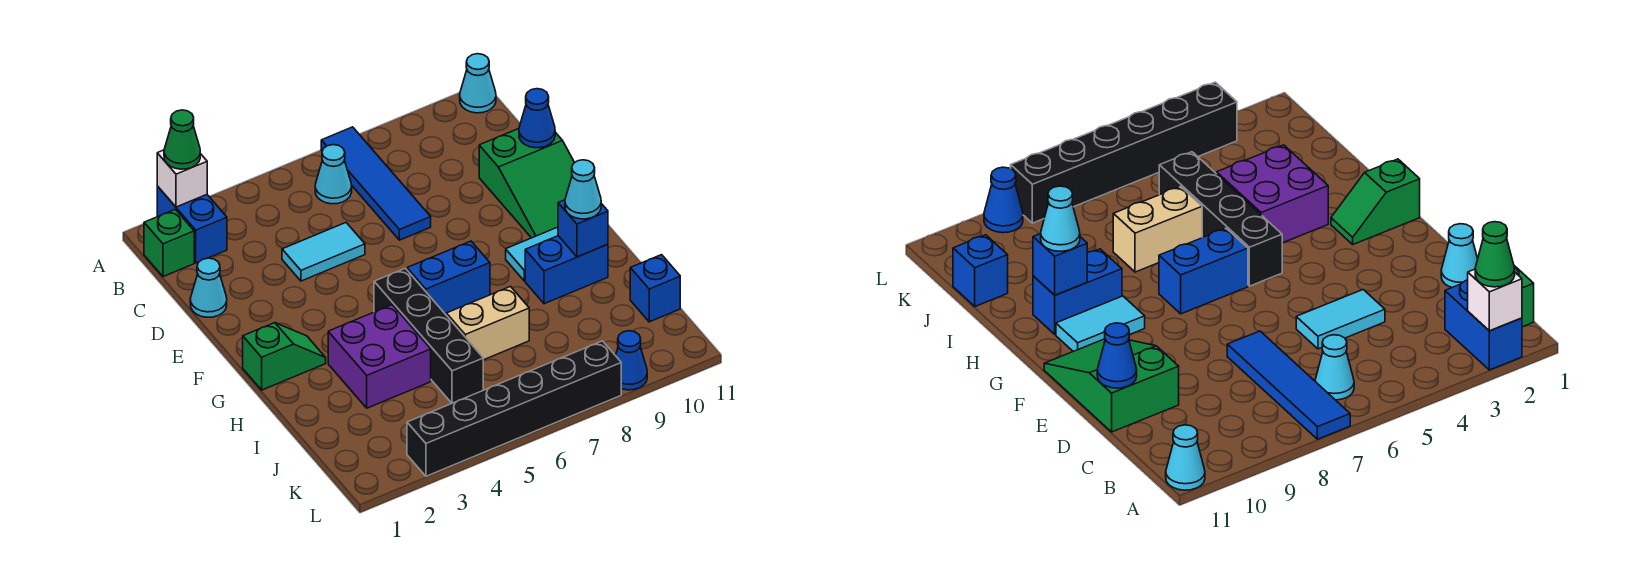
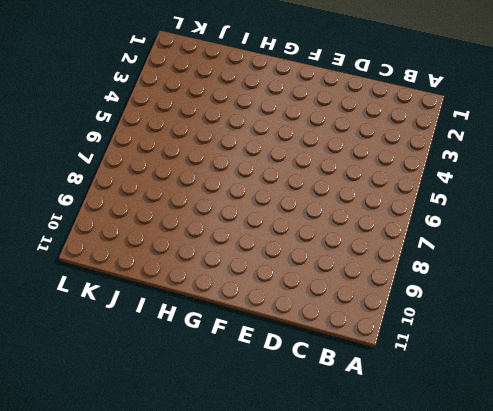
none -> blue 1x2 brick [157,186,227,263]
none -> blue 1x4 tile [321,127,431,240]
none -> cyan 1x1 cone [460,54,496,113]

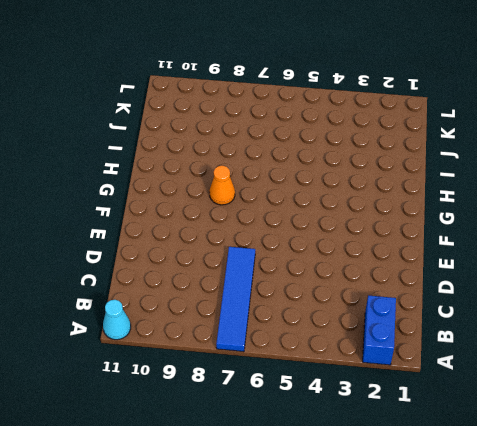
orange 1x1 cone [209,166,235,205] -> none
none -> green 1x1 brick [144,209,194,277]
none -> cyan 1x1 cone [315,145,352,204]
none -> cyan 1x1 cone [190,258,227,317]

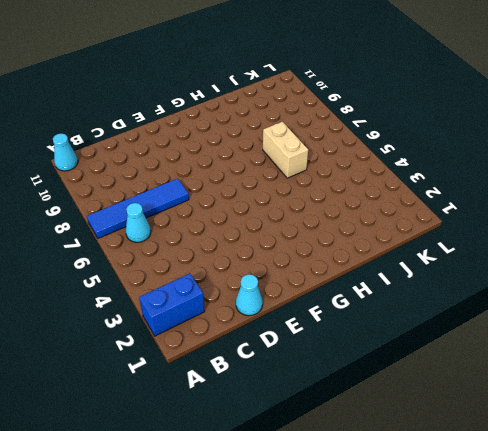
none -> green 1x1 brick [144,209,194,277]
none -> cyan 1x2 tile [282,223,365,281]
none -> green 2x3 slope [479,129,575,238]

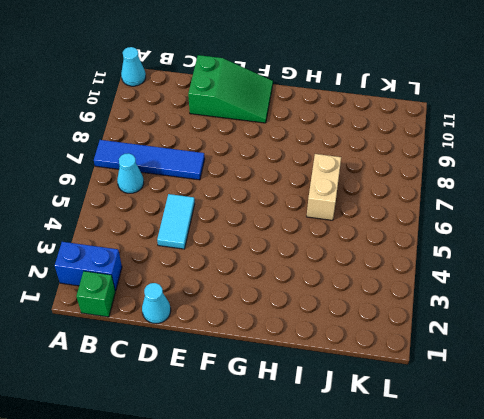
none -> green 1x2 slope [243,323,326,390]
none -> black 1x4 brick [374,268,483,403]
none -> blue 1x2 brick [407,241,490,314]

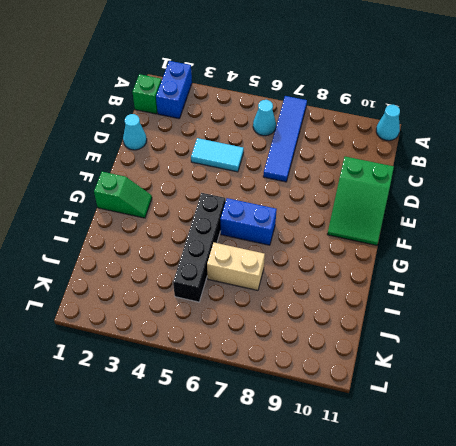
none -> cyan 1x2 tile [506,227,558,281]
none -> purple 2x2 brick [328,305,431,408]
none -> blue 1x2 brick [525,236,608,304]

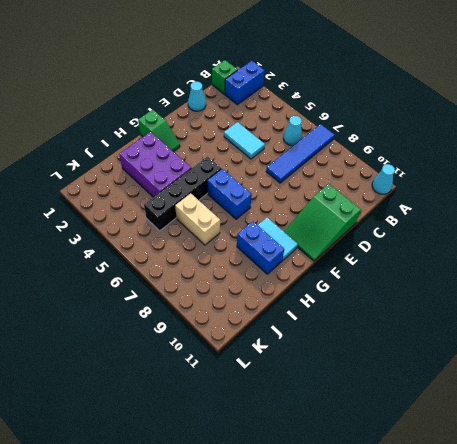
purple 2x3 brick [119,132,191,197] -> purple 2x2 brick [328,305,431,408]
none -> blue 1x1 brick [630,255,680,322]
none -> black 1x6 brick [407,341,621,476]
none -> blue 1x1 cone [616,331,647,390]

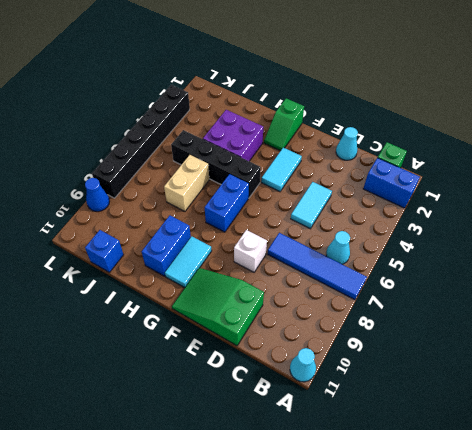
white 1x1 brick [234,230,267,272] -> white 1x1 brick moved to [157,150,207,207]
cyan 1x2 tile [261,148,302,192] -> none
none -> blue 1x1 cone [519,89,555,148]
none -> blue 1x1 brick [558,200,608,257]
none -> green 1x1 cone [164,110,200,169]

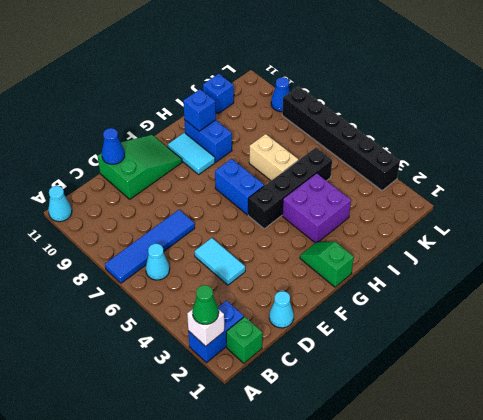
none -> cyan 1x1 cone [565,160,601,219]

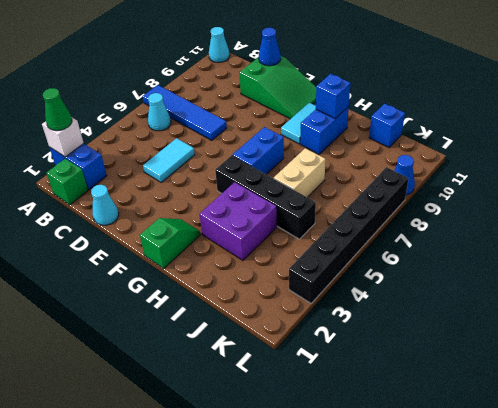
none -> cyan 1x1 cone [565,160,601,219]

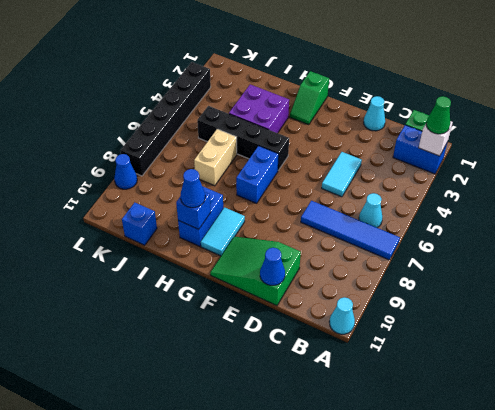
blue 1x1 cone [181,169,205,208] -> cyan 1x1 cone [565,160,601,219]

